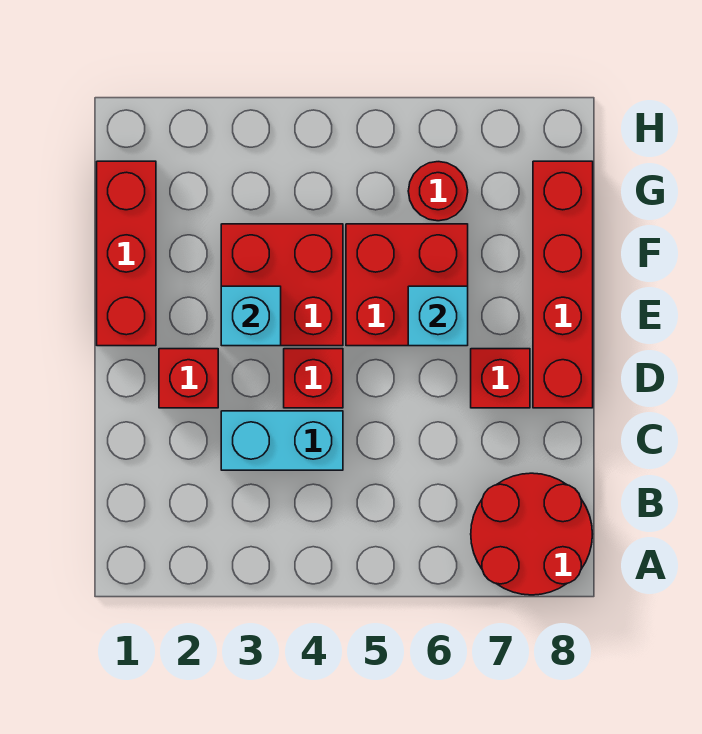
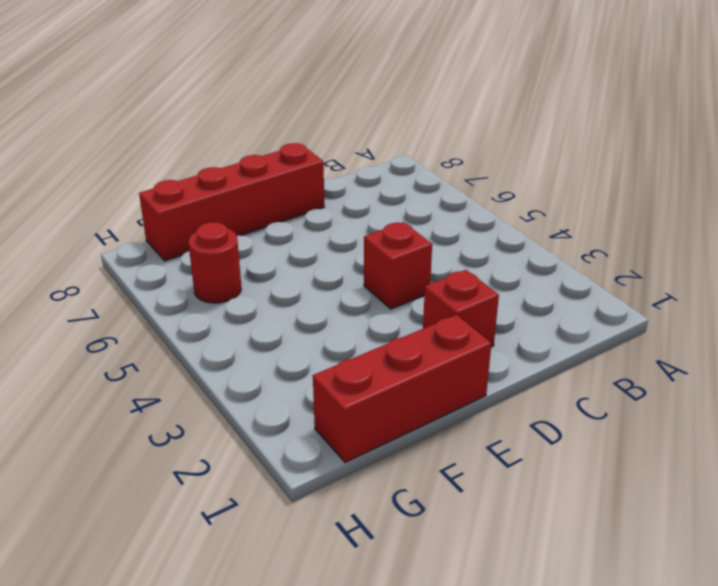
none -> red 2x2 round brick [471,473,592,595]
none -> cyan 1x2 brick [221,411,343,470]
none -> red 1x1 brick [471,349,530,408]

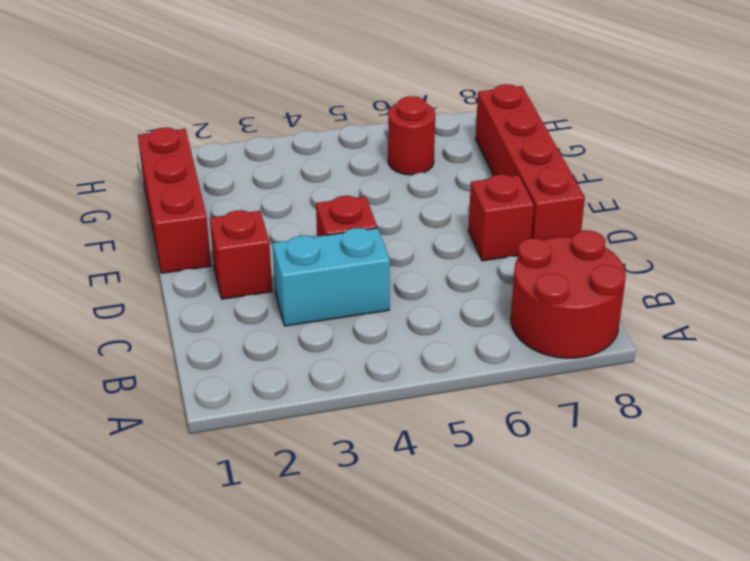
none -> red 2x2 brick [221,224,343,346]
none -> red 2x2 brick [346,224,468,346]
none -> cyan 1x1 brick [221,286,281,346]

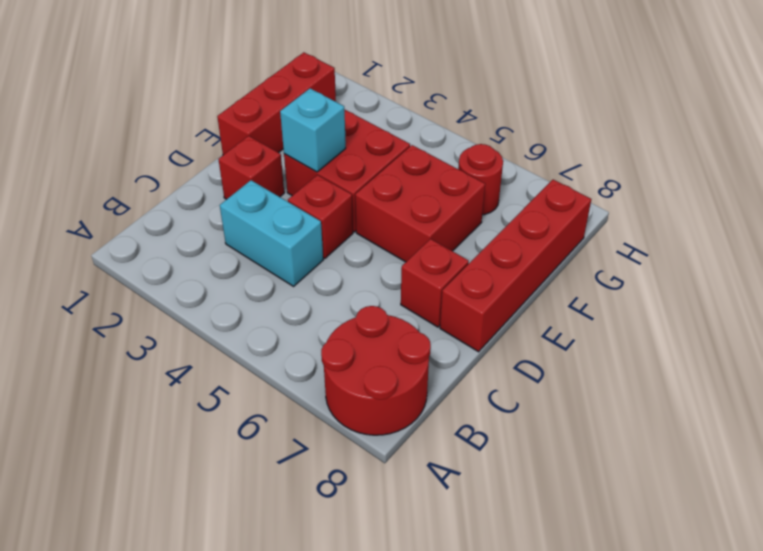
none -> cyan 1x1 brick [408,286,468,346]

